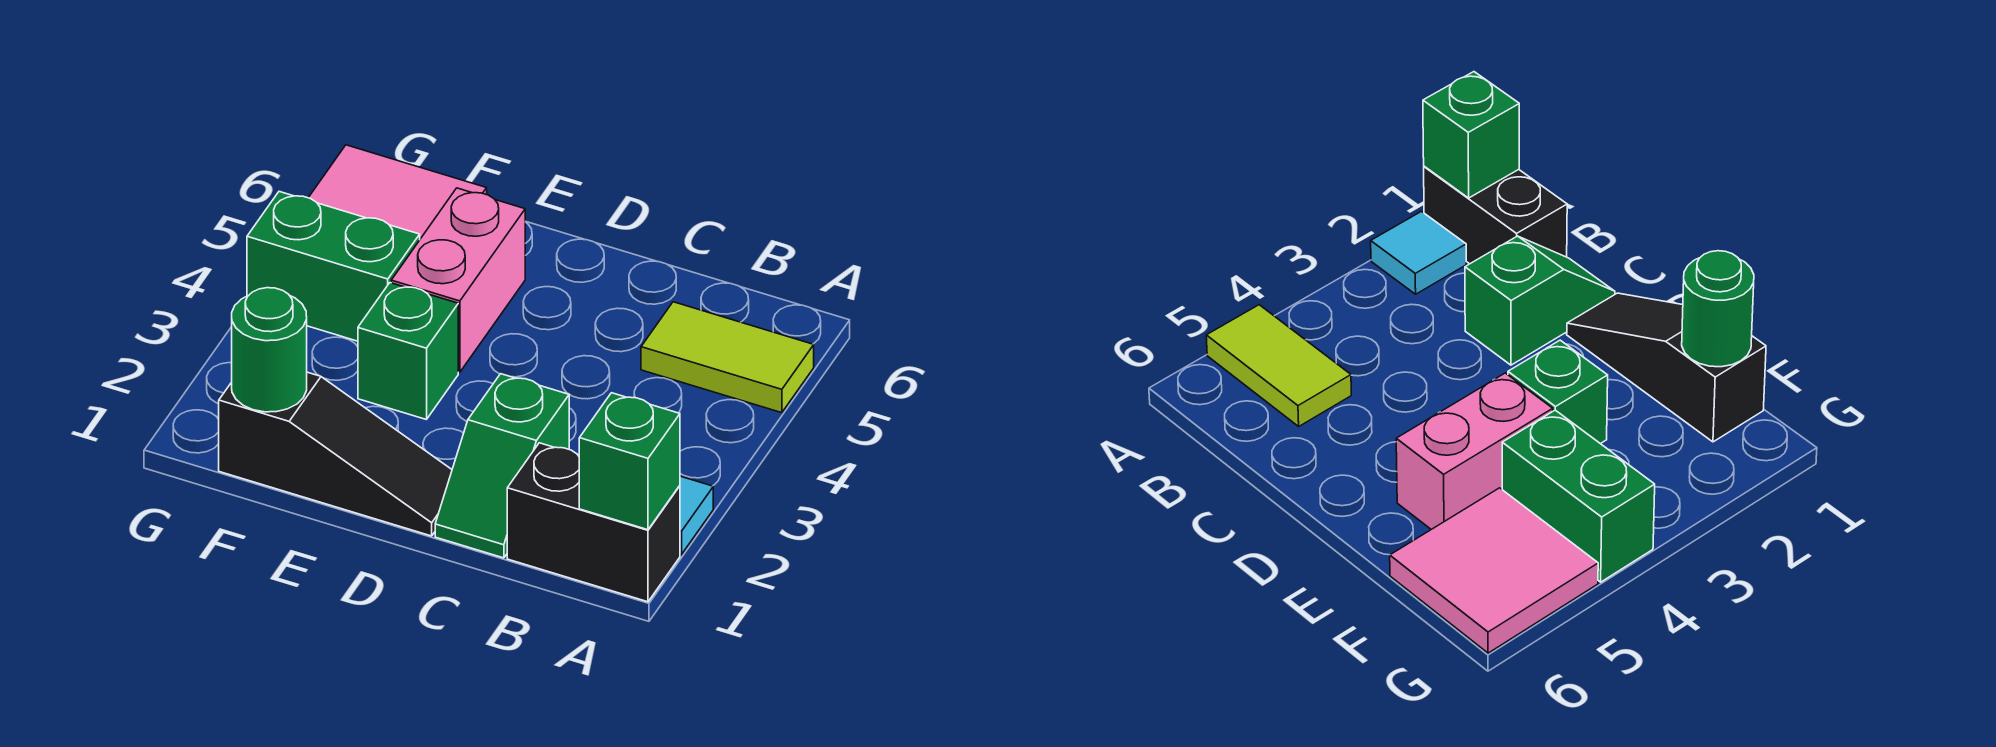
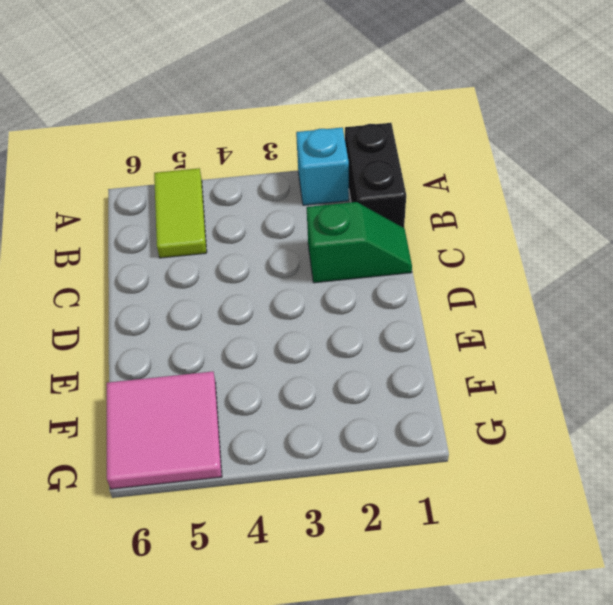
cyan 1x1 brick [296,128,349,205] -> cyan 1x1 tile [680,476,713,555]
none -> black 1x3 slope [219,372,452,536]
none -> green 1x1 brick [358,283,458,420]

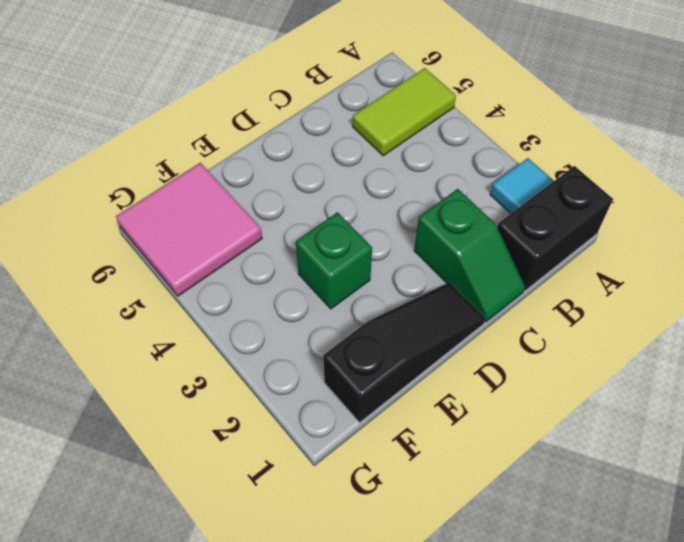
none -> pink 1x2 brick [391,188,525,372]
none -> green 1x2 brick [247,192,420,341]

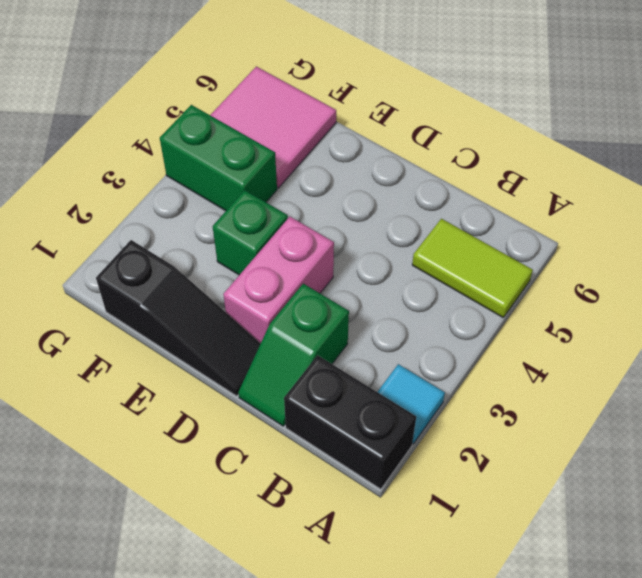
pink 1x2 brick [223,217,334,343] -> pink 1x2 brick moved to [391,188,525,372]
none -> green 1x1 brick [579,393,680,530]
none -> green 1x1 round brick [232,288,307,412]

